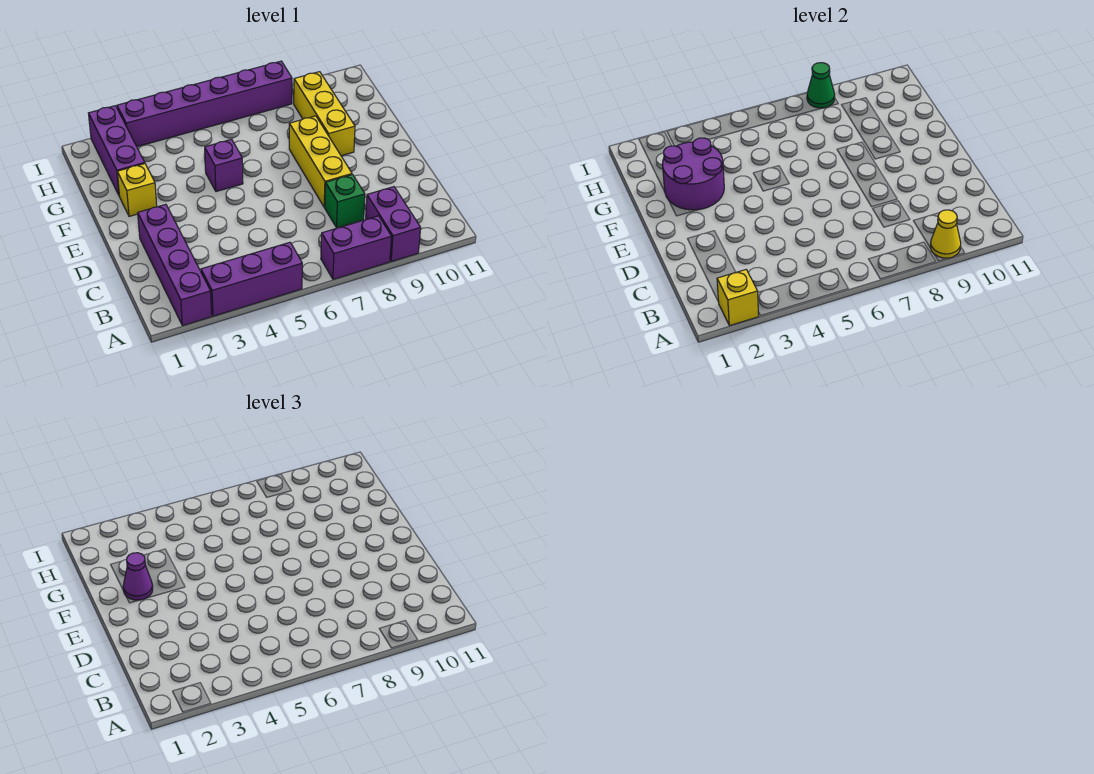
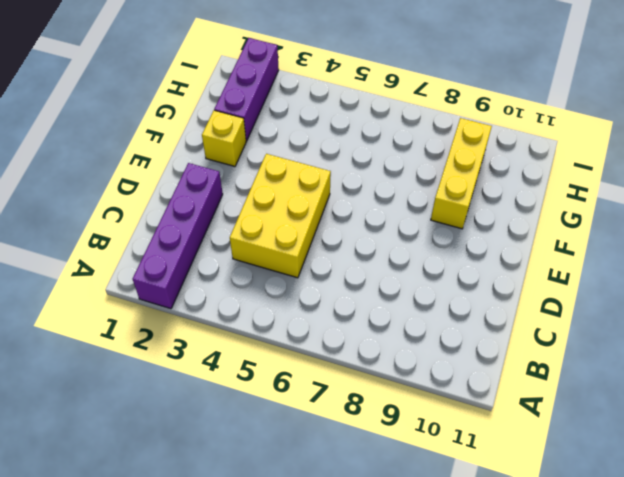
yellow 2x3 brick [230,154,331,278] -> none
none -> purple 1x3 brick [201,242,302,316]
none -> purple 1x2 brick [321,216,391,279]
none -> purple 1x2 brick [366,187,421,262]

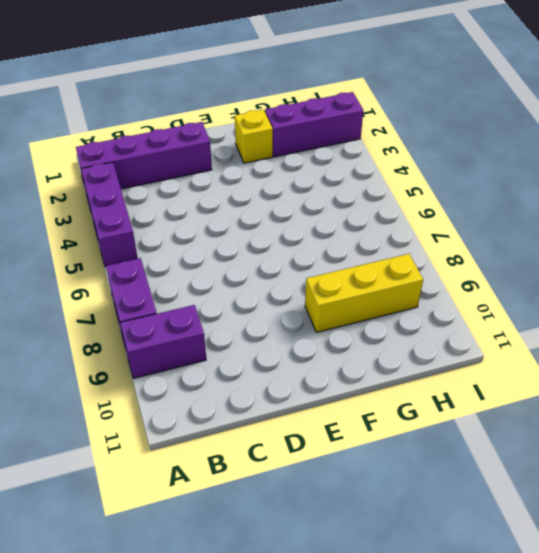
none -> green 1x1 brick [325,175,365,228]
none -> yellow 1x3 brick [289,116,352,207]
none -> purple 1x1 brick [205,139,243,192]

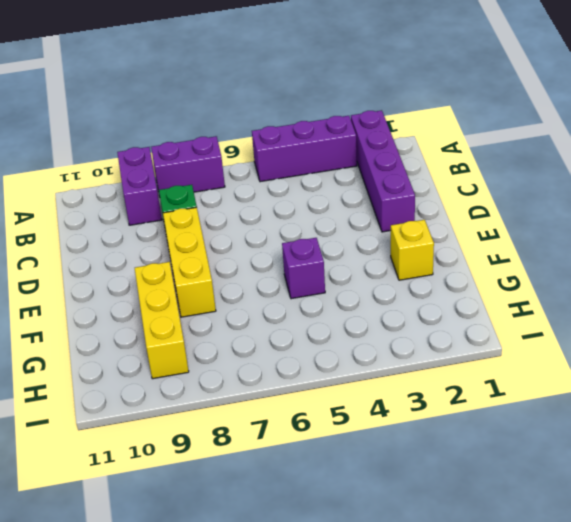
none -> purple 1x3 brick [89,106,145,195]
none -> purple 1x6 brick [117,61,292,147]
none -> yellow 1x1 brick [717,270,759,326]

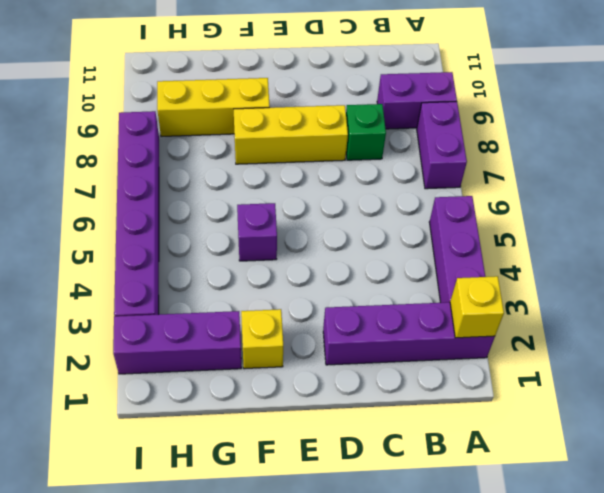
none -> yellow 1x1 cone [931,210,961,258]
none -> purple 2x2 round brick [662,138,724,210]
none -> green 1x1 cone [807,63,835,108]

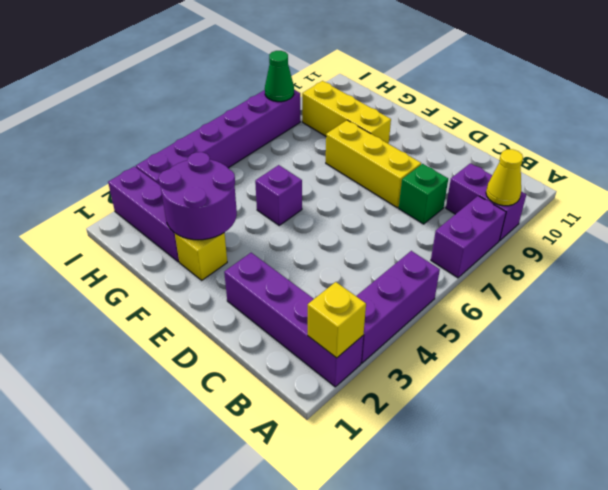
none -> purple 1x1 cone [123,553,153,600]

